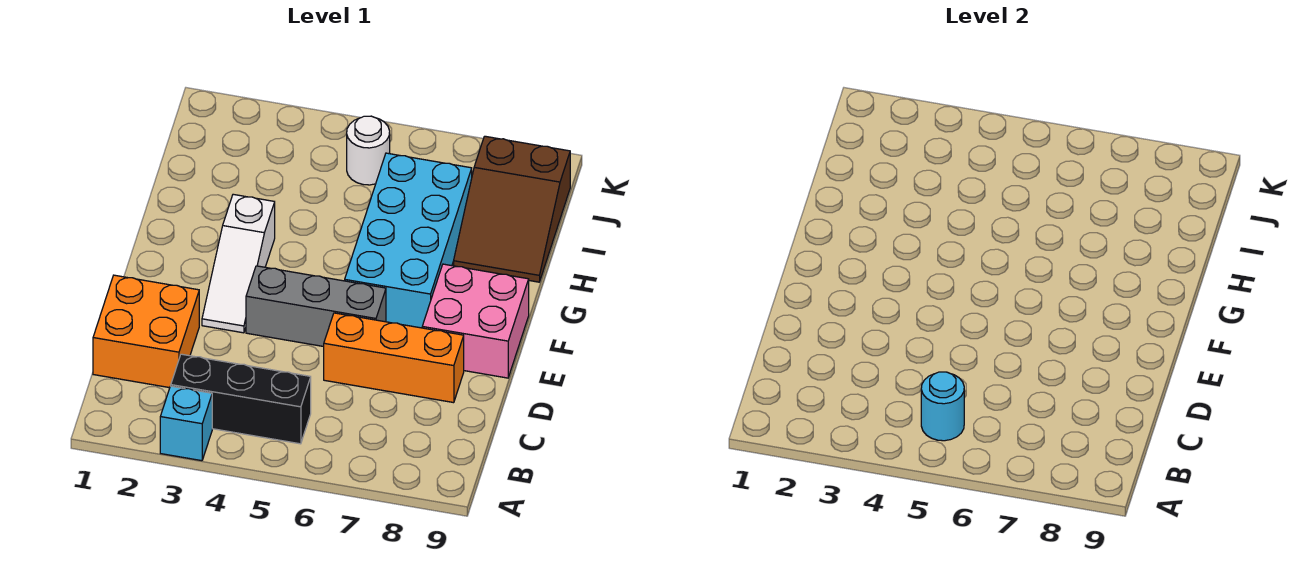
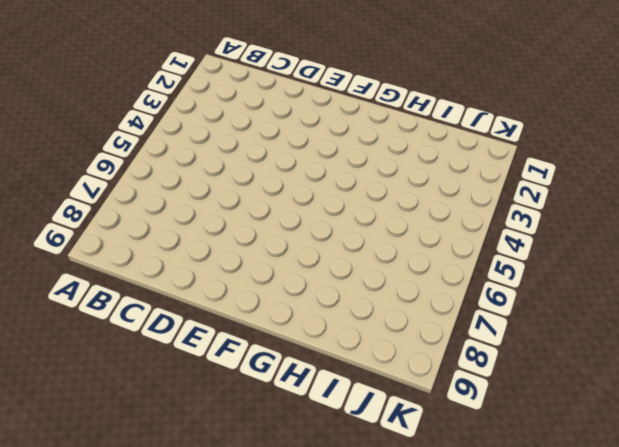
none -> cyan 1x1 brick [160,386,212,461]
none -> black 1x3 brick [171,354,311,444]

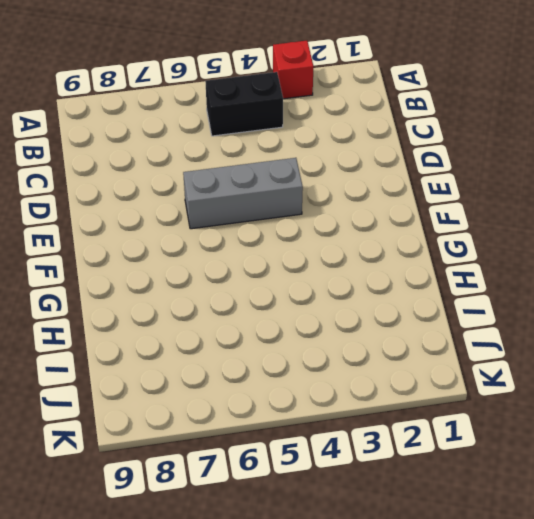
red 1x1 brick [273,41,314,99] -> cyan 1x1 brick [160,386,212,461]
black 1x2 brick [205,72,283,136] -> black 1x3 brick [171,354,311,444]
none -> orange 2x2 brick [93,275,199,388]
none -> orange 1x3 brick [324,313,464,403]

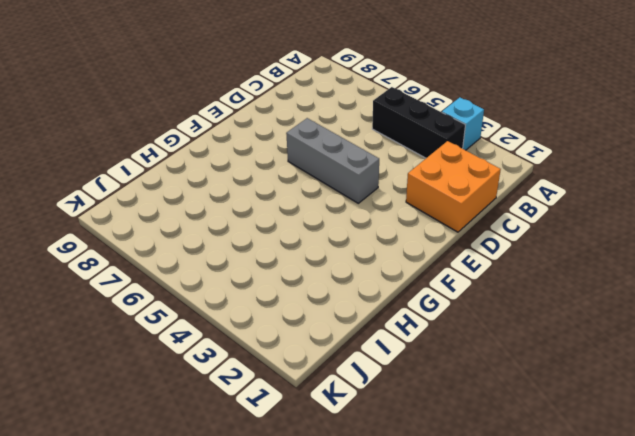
none -> orange 1x3 brick [324,313,464,403]
none -> white 1x3 slope [202,194,275,333]

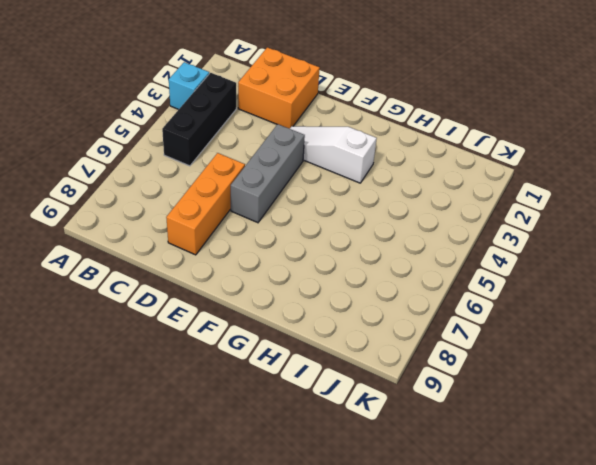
none -> pink 2x2 brick [422,264,529,378]
none -> cyan 2x4 brick [345,153,472,328]

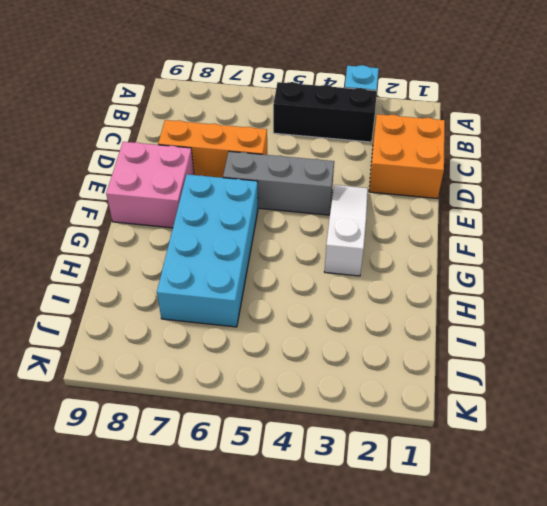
none -> brown 2x3 slope [454,136,570,282]
none -> white 1x1 round brick [347,116,390,185]

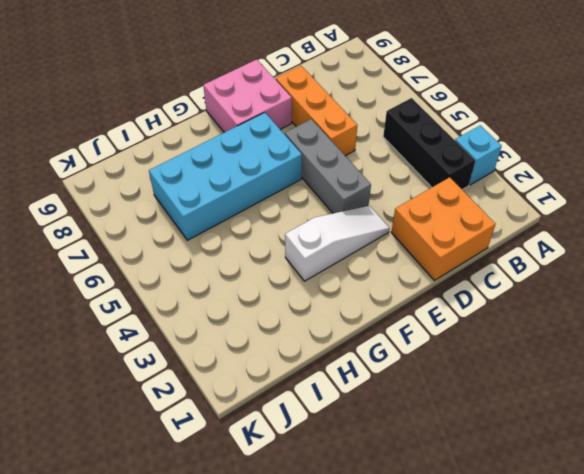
none -> brown 2x3 slope [454,136,570,282]
none -> white 1x1 round brick [347,116,390,185]

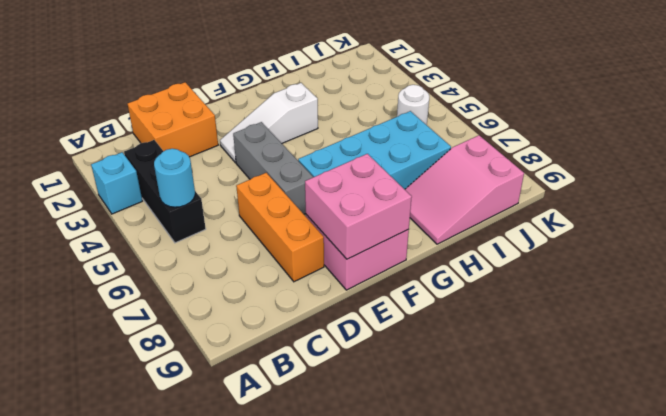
pink 2x2 brick [305,154,412,259] -> none
pink 2x3 slope [405,135,524,244] -> brown 2x3 slope [454,136,570,282]

